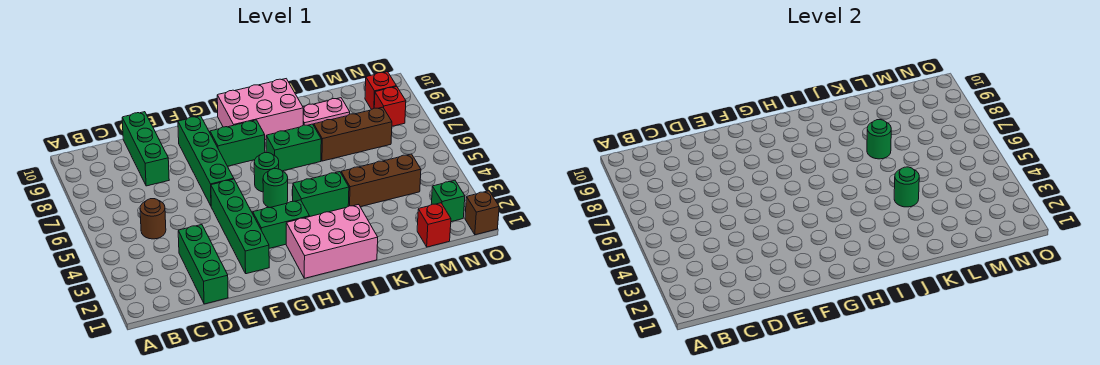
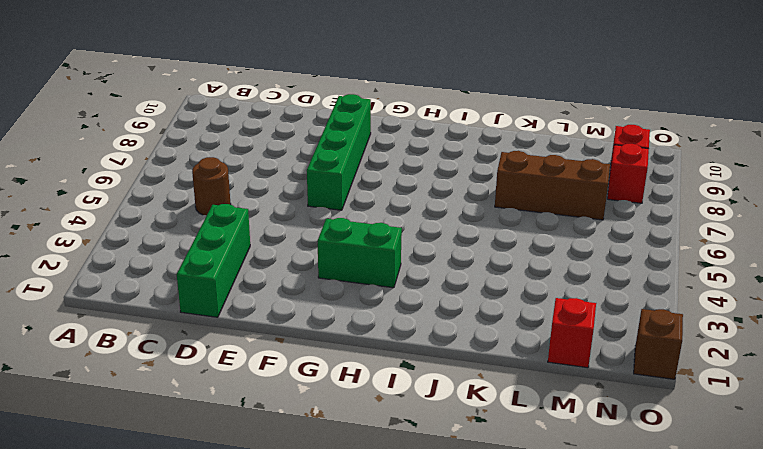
none -> green 1x3 brick [122,112,169,186]
none -> green 1x4 brick [211,179,269,274]
none -> green 1x2 brick [210,120,265,166]

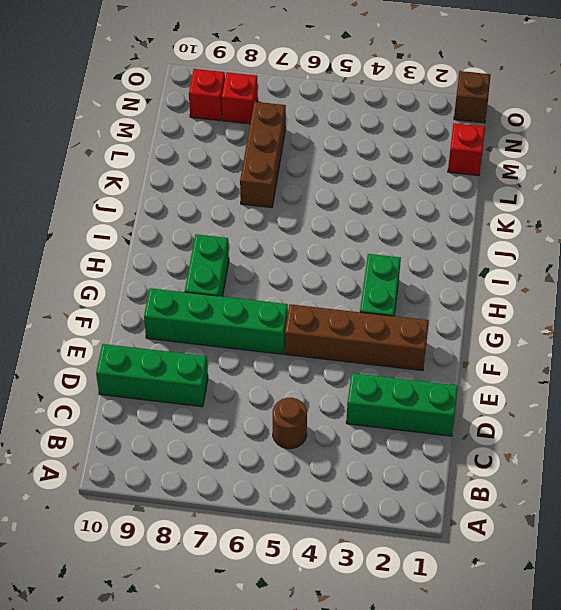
brown 1x4 brick [285,304,429,371] -> green 1x4 brick [211,179,269,274]
none -> pink 2x3 brick [286,204,378,278]
none -> green 1x1 round brick [263,169,288,208]
none -> green 1x1 round brick [254,153,279,192]

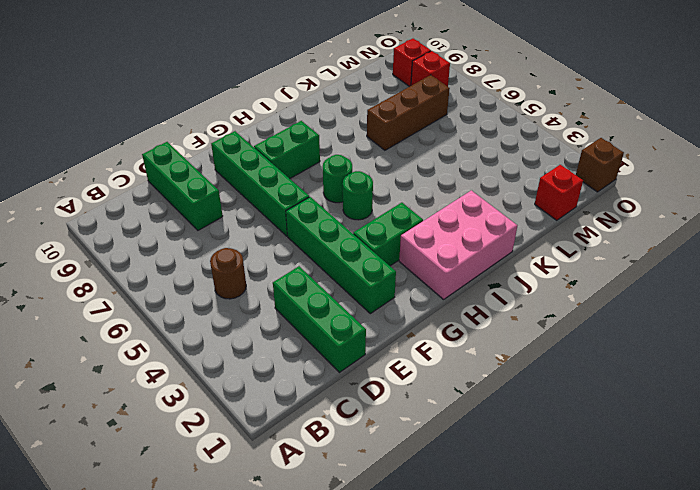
none -> pink 2x3 brick [217,79,303,139]
none -> green 1x2 brick [293,172,349,216]
none -> green 1x2 brick [266,124,321,171]

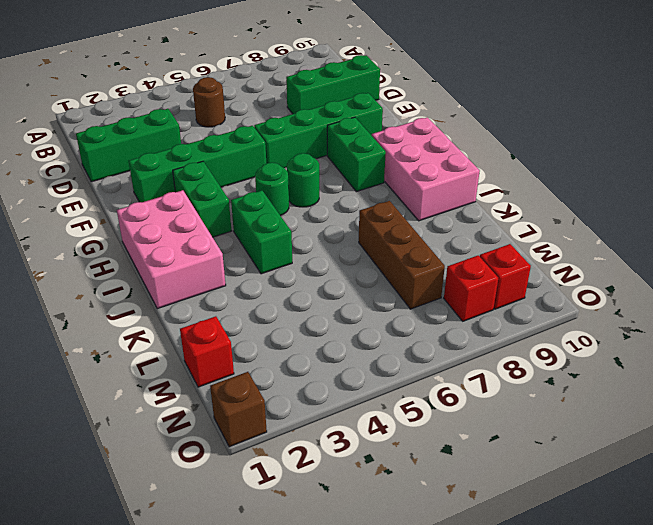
none -> green 1x2 brick [266,124,321,171]
none -> brown 1x3 brick [341,154,421,207]
none -> pink 1x2 plate [303,98,350,125]

